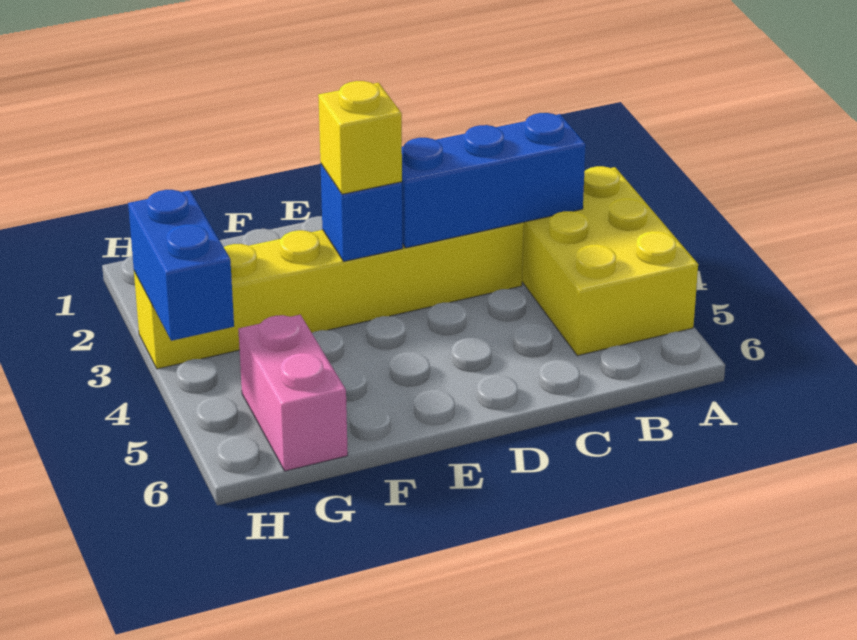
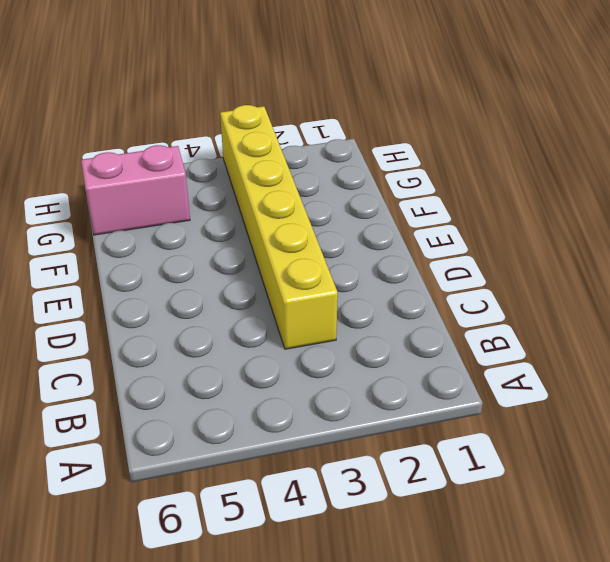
none -> yellow 2x3 brick [522,166,698,356]
none -> blue 1x3 brick [402,113,586,248]

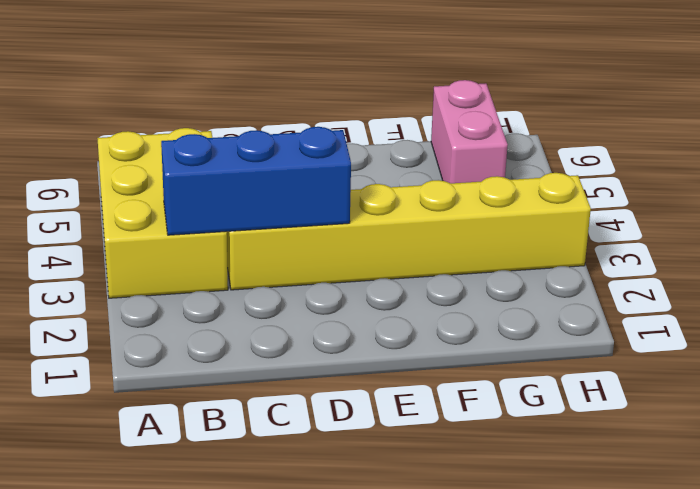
none -> blue 1x1 brick [320,164,403,261]
none -> blue 1x2 brick [128,190,234,341]

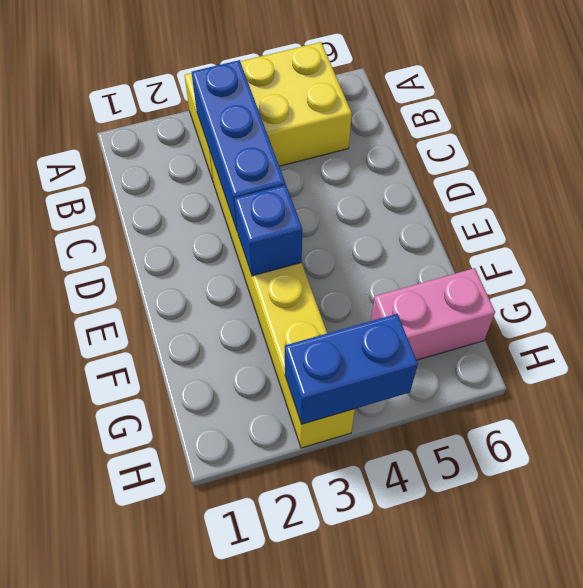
none -> yellow 1x1 brick [318,81,402,194]

